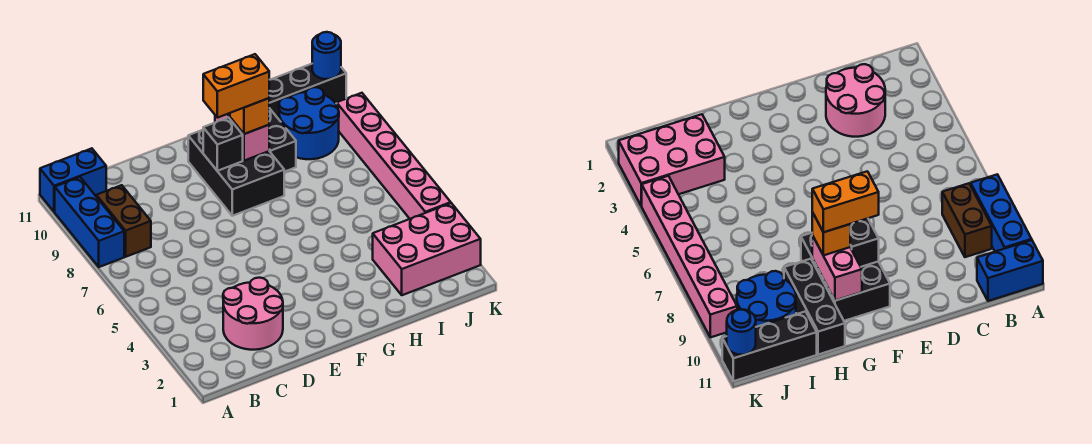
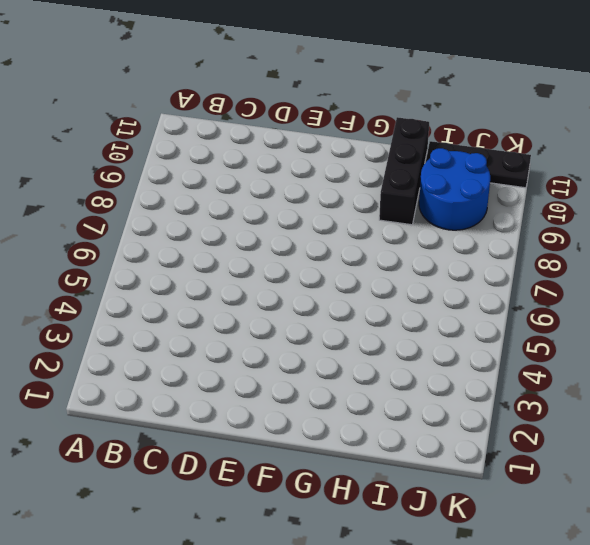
black 1x3 plate [426,141,531,188] -> black 1x3 brick [269,64,346,119]
none -> blue 1x3 brick [55,177,124,267]
none -> blue 1x2 brick [40,148,106,212]
none -> brown 1x2 brick [96,185,151,257]

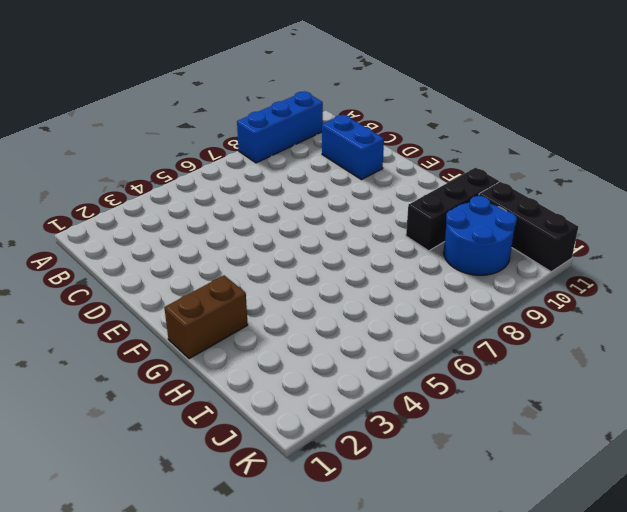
blue 1x2 brick [322,115,384,180] -> blue 1x2 brick moved to [40,148,106,212]
brown 1x2 brick [164,275,248,359] -> brown 1x2 brick moved to [96,185,151,257]
none -> pink 2x2 round brick [223,278,283,350]
none -> black 2x3 brick [188,130,284,216]
none -> pink 2x3 brick [373,203,481,295]

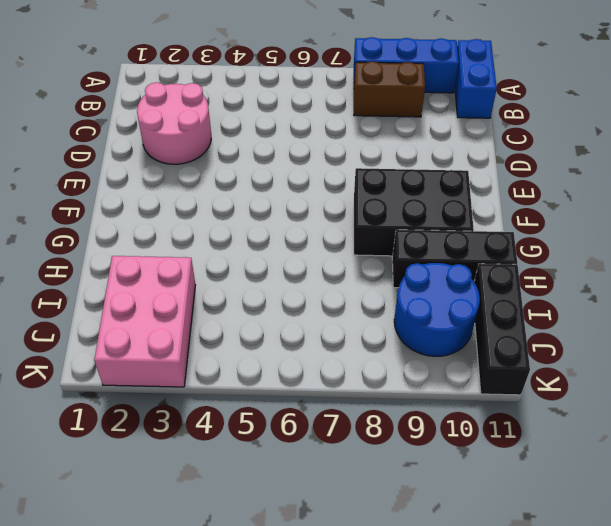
none -> pink 1x6 brick [337,93,451,219]
none -> black 1x1 brick [203,118,243,171]
none -> pink 1x2 brick [215,113,269,161]

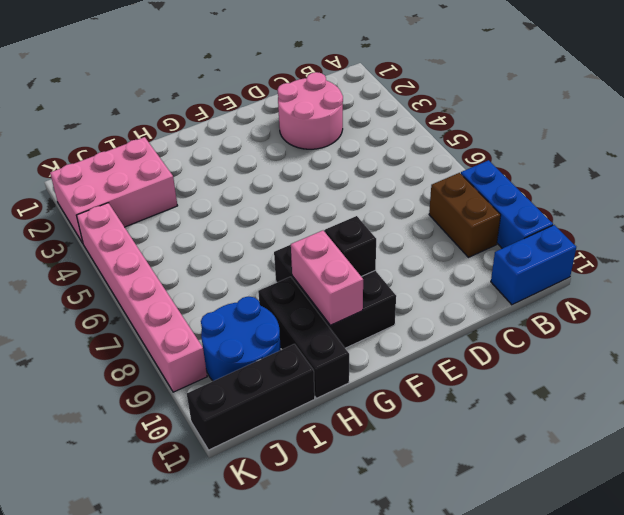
none -> blue 1x1 round brick [312,32,341,79]
none -> orange 1x1 brick [230,98,269,134]
none -> orange 1x2 brick [203,54,269,118]

